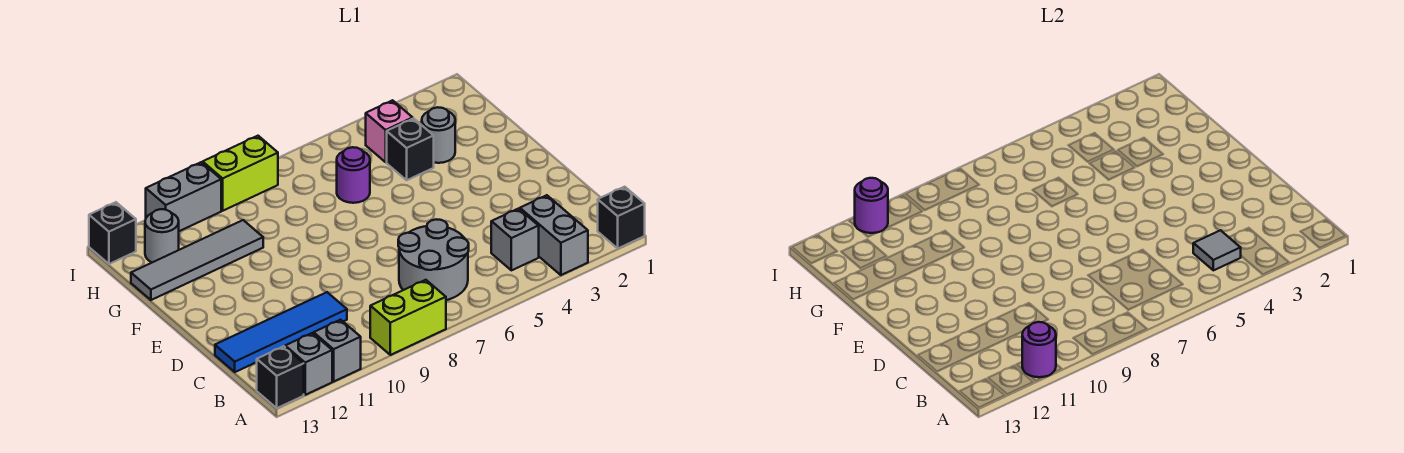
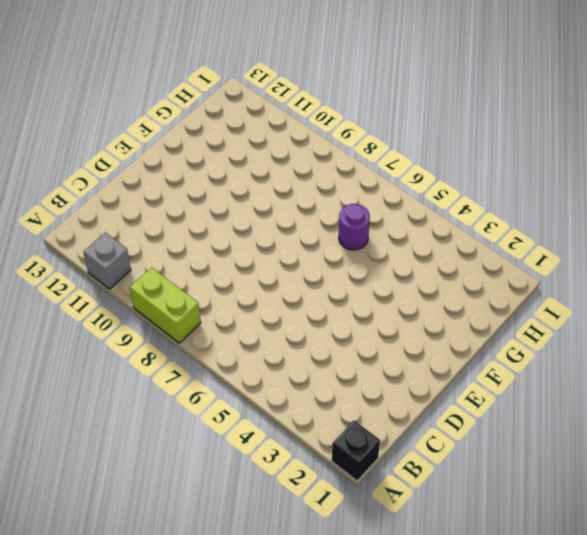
none -> grey 1x2 brick [520,195,588,275]
none -> grey 1x1 brick [285,333,332,395]
none -> black 1x1 brick [257,346,304,408]

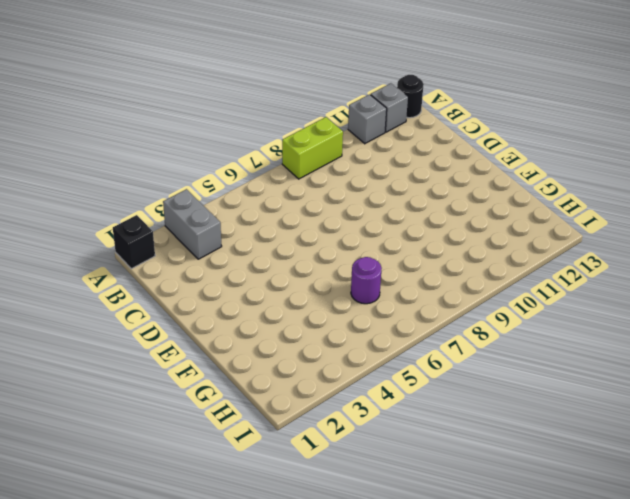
black 1x1 round brick [397,75,424,118] -> black 1x1 brick [257,346,304,408]
none -> grey 1x1 brick [491,209,539,270]
none -> grey 2x2 round brick [398,219,469,300]
none -> blue 1x4 tile [215,292,347,372]

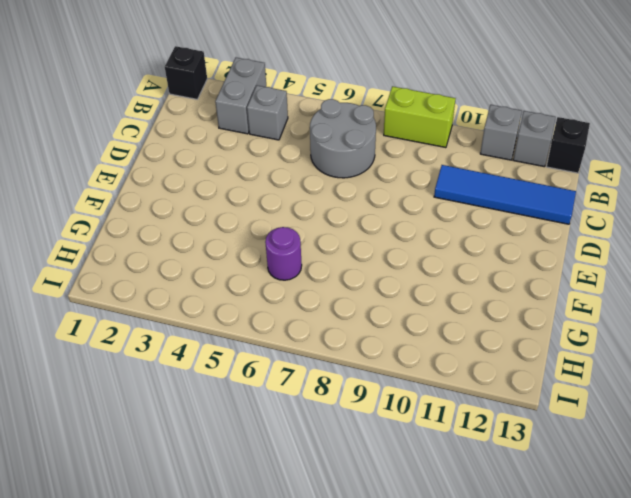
none -> grey 1x1 round brick [422,107,455,163]
none -> black 1x1 brick [387,118,434,180]
none -> grey 1x4 tile [131,220,263,300]

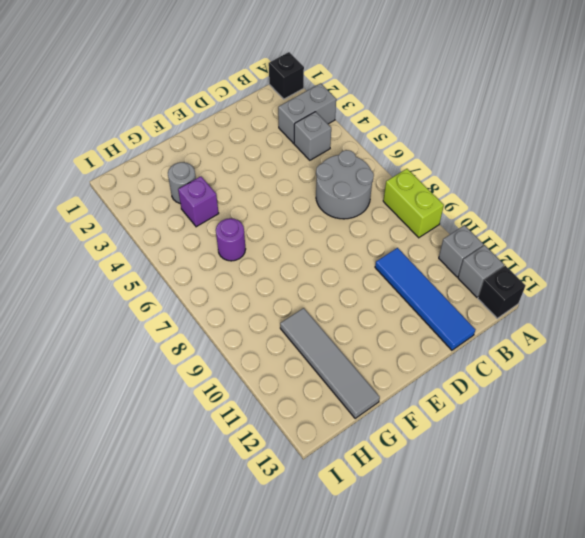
purple 1x1 brick [178,176,219,227] -> black 1x1 brick [387,118,434,180]
none -> pink 1x1 brick [366,100,413,162]
none -> grey 1x1 round brick [145,209,179,262]
none -> lime 1x2 brick [203,136,278,211]

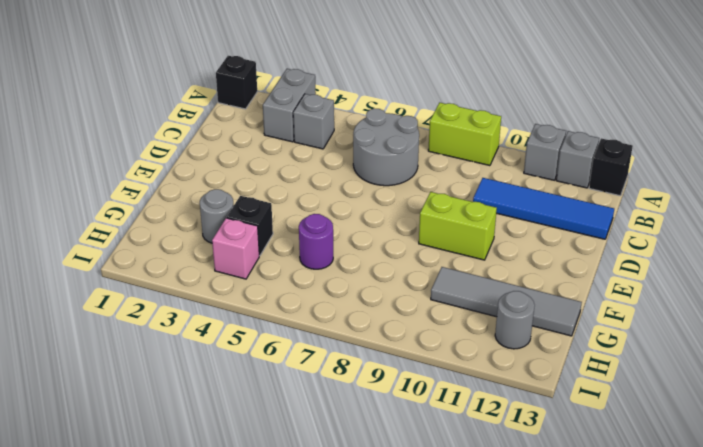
lime 1x2 brick [419,192,497,260] -> lime 1x2 brick moved to [203,136,278,211]
none -> grey 1x2 brick [146,162,221,231]
none -> black 1x1 brick [89,202,136,264]
none -> purple 1x1 round brick [1022,322,1056,377]

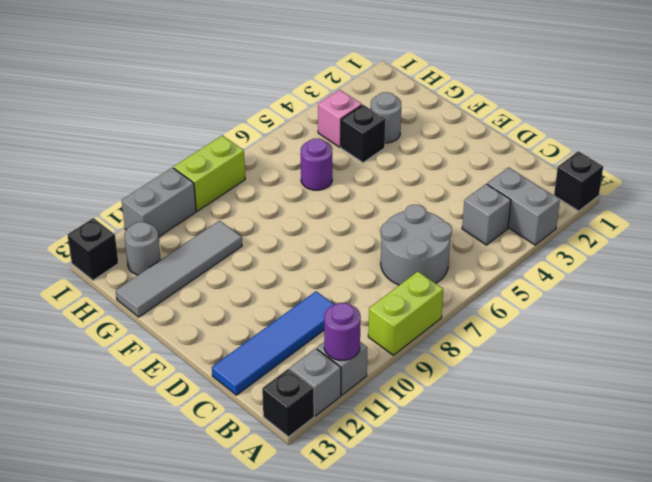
none -> grey 1x1 tile [1193,230,1241,270]
none -> purple 1x1 round brick [855,178,888,233]

